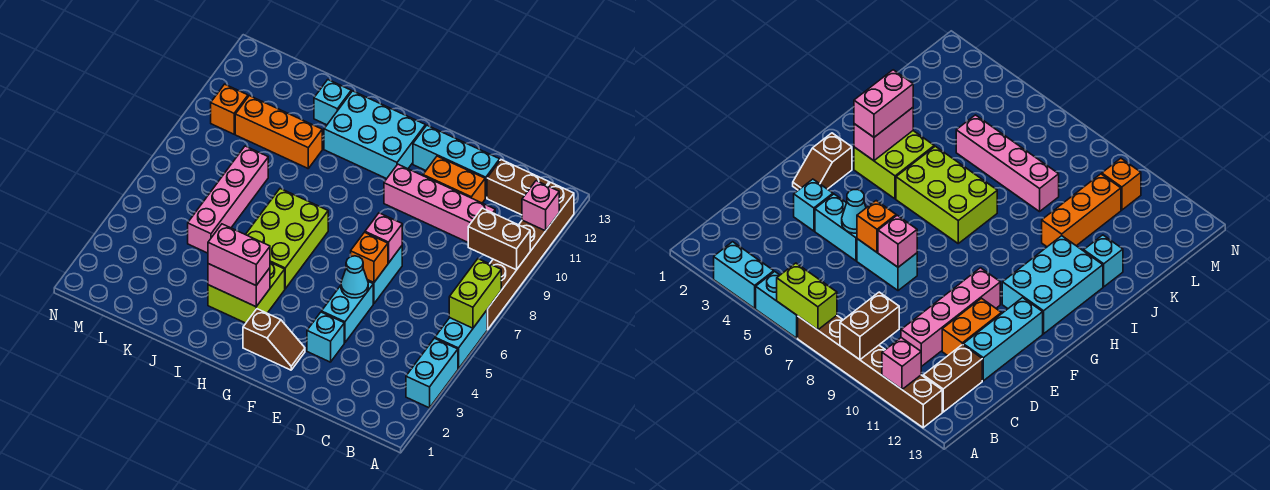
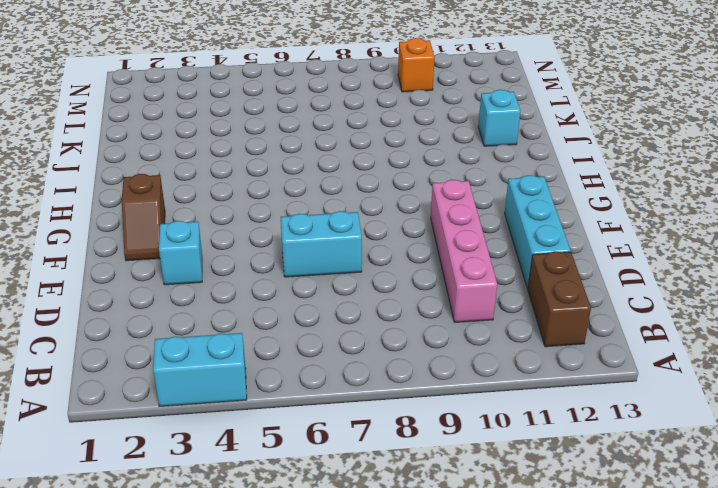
none -> cyan 1x2 brick [435,310,487,369]
none -> brown 1x6 brick [487,182,574,330]
none -> orange 1x2 brick [423,156,485,203]

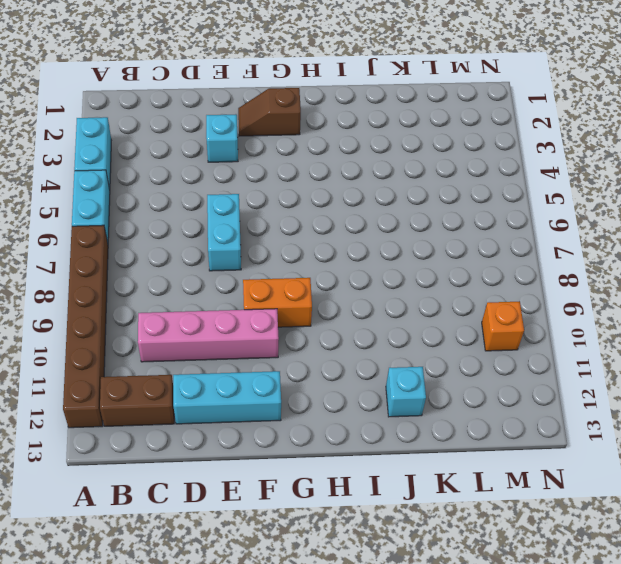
orange 1x2 brick [243,278,312,327] -> orange 1x2 brick moved to [423,156,485,203]
none -> cyan 1x2 brick [322,282,373,343]
none -> cyan 2x3 brick [324,91,425,179]
none -> lime 2x2 brick [208,262,285,323]

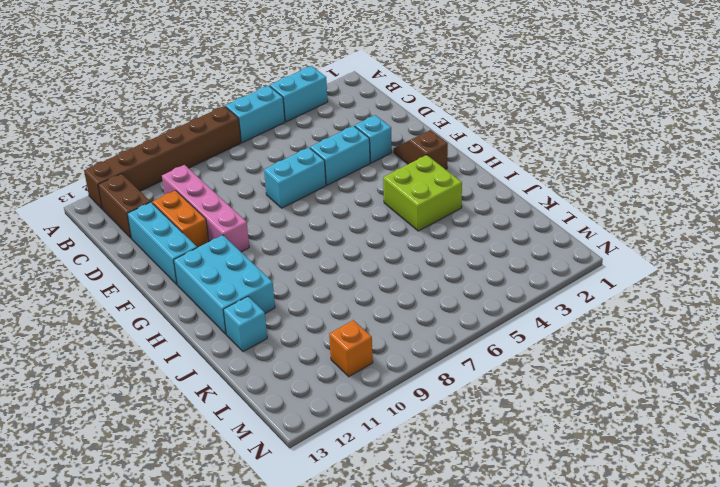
none -> lime 2x3 brick [245,189,328,289]
none -> orange 1x3 brick [235,96,322,168]
none -> pink 1x4 brick [188,146,268,253]

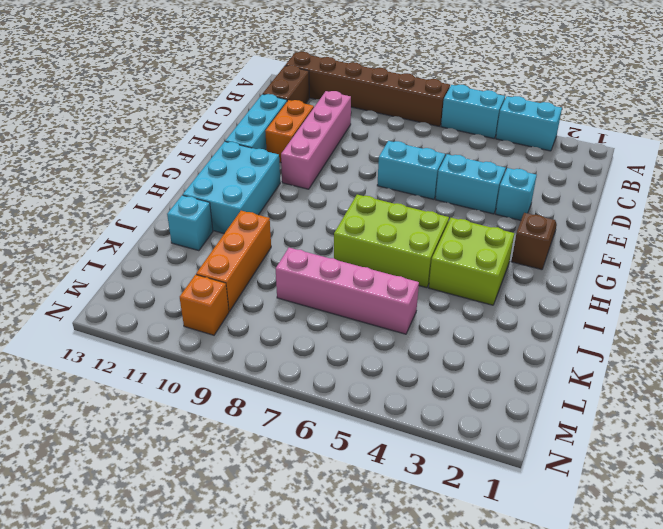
none -> lime 1x2 brick [449,259,501,328]
none -> brown 1x2 brick [468,208,530,270]
none -> pink 1x1 brick [522,181,559,231]

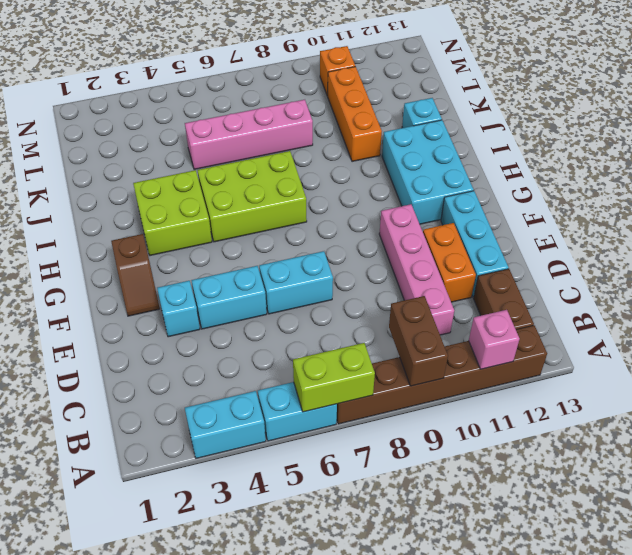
none -> cyan 1x1 cone [341,256,368,298]
none -> orange 1x1 brick [351,232,388,283]
none -> pink 1x1 brick [365,213,402,263]

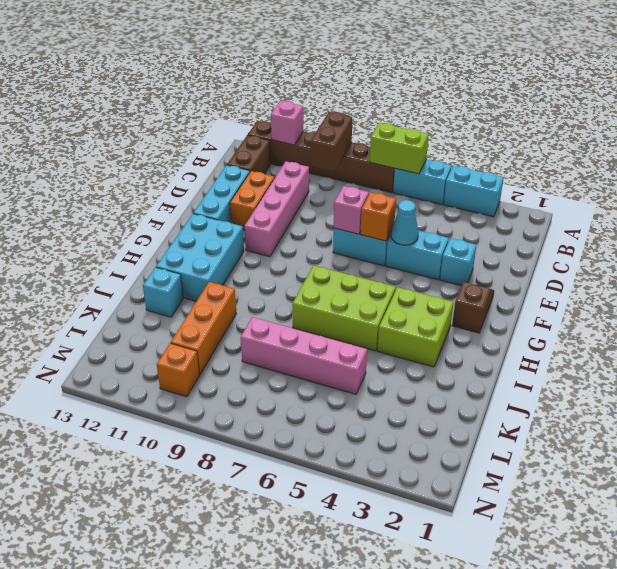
none -> pink 1x2 brick [208,264,270,307]
none -> pink 1x2 brick [208,224,270,285]

